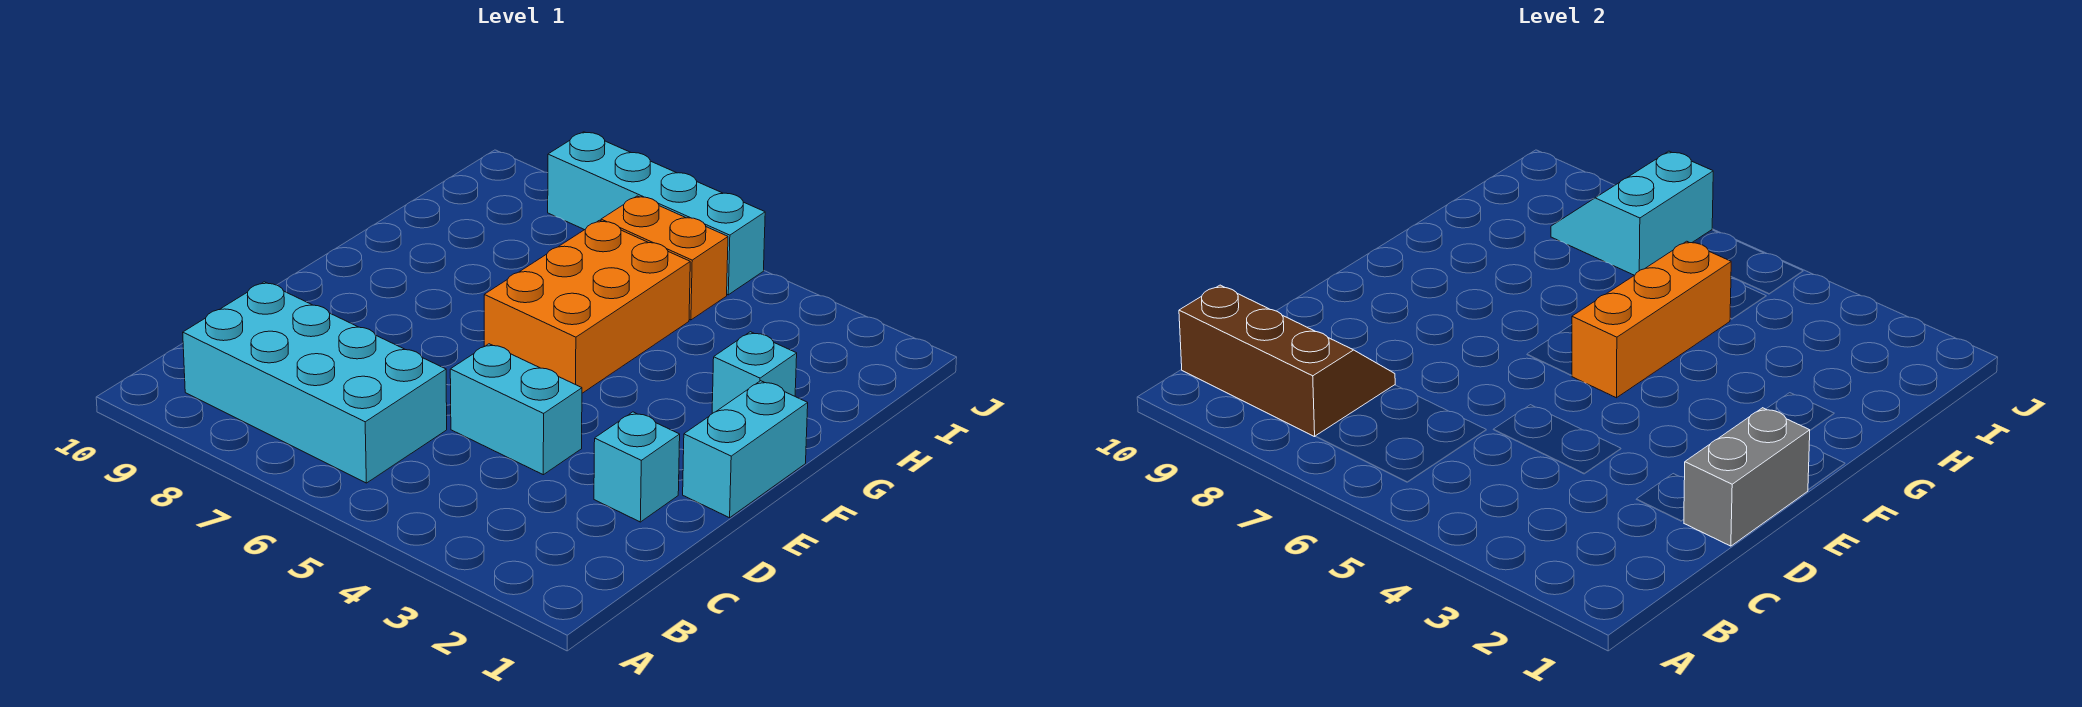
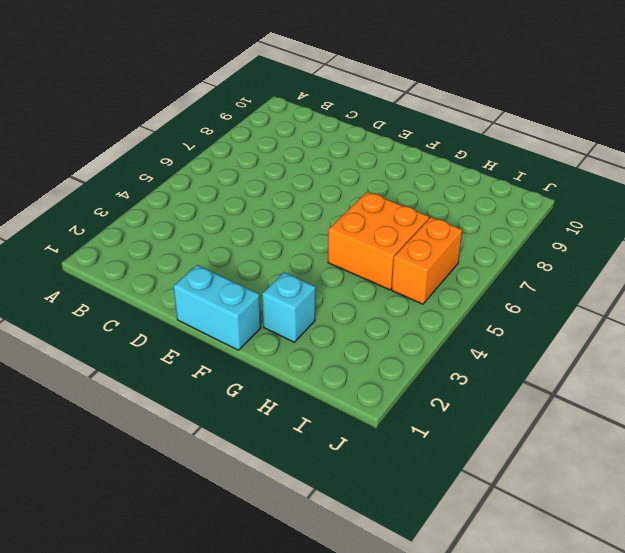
orange 2x2 brick [328,192,429,290] -> orange 2x3 brick [484,220,690,393]
none -> cyan 2x4 brick [183,282,447,483]
none -> cyan 1x1 brick [594,412,680,522]
none -> cyan 1x2 brick [450,344,582,475]

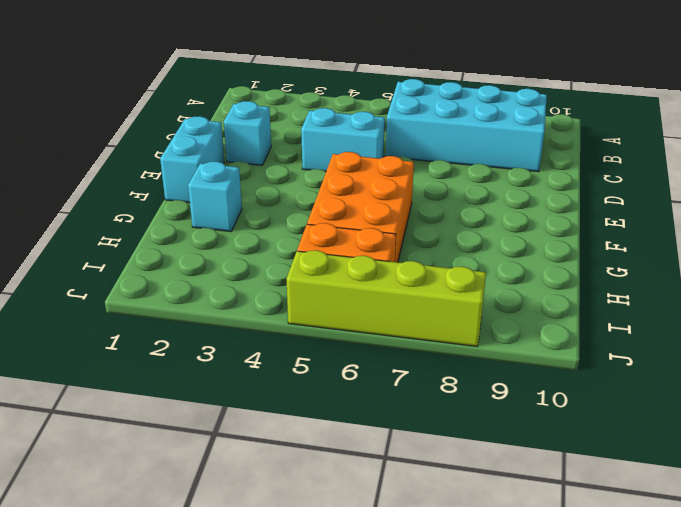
lime 1x4 brick [287,250,486,347] -> cyan 1x4 brick [548,132,765,295]
none -> brown 2x3 slope [1179,285,1395,437]
none -> grey 1x2 brick [1684,408,1810,546]
none -> orange 1x3 brick [1572,241,1731,398]

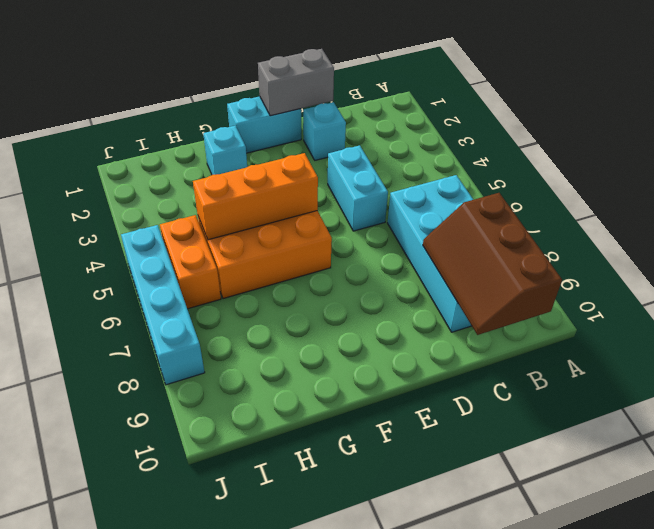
none -> cyan 2x2 slope [1551,151,1713,275]

